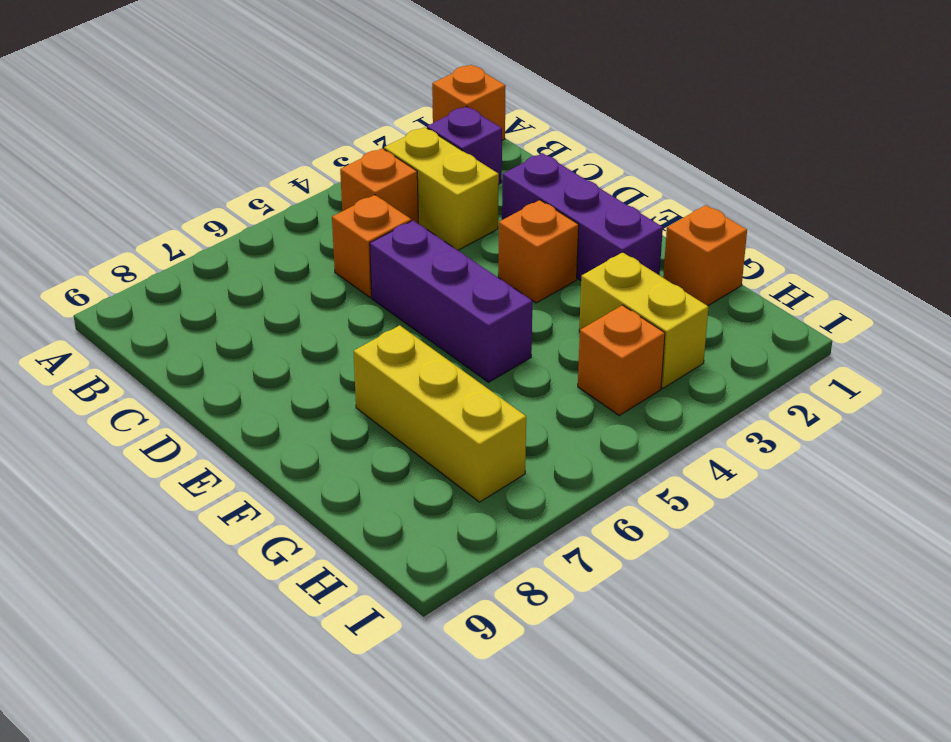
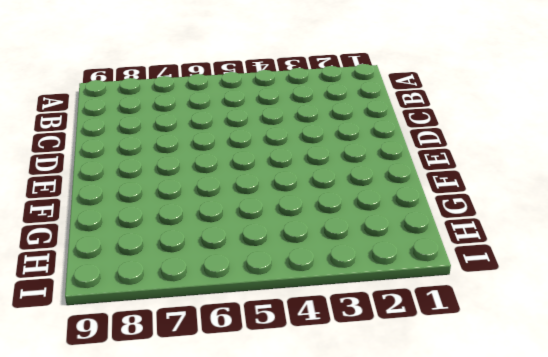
none -> orange 1x1 brick [432,65,506,140]
none -> purple 1x1 brick [427,107,502,184]
none -> yellow 1x2 brick [384,127,499,250]

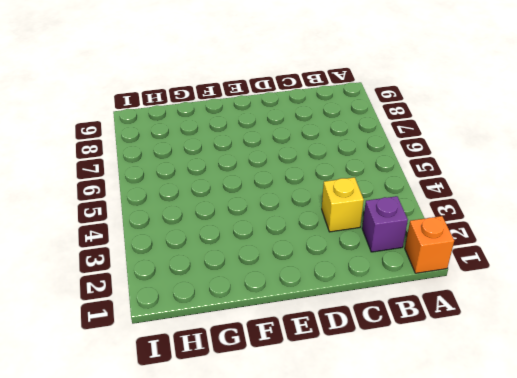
yellow 1x1 brick [322,177,364,232] -> yellow 1x2 brick [384,127,499,250]
none -> orange 1x1 brick [340,148,418,223]
none -> orange 1x1 brick [332,195,411,297]
none -> purple 1x3 brick [502,153,663,280]

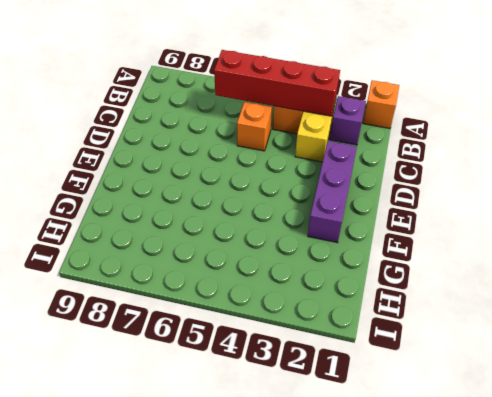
red 1x4 brick [214,50,340,116] -> none
none -> purple 1x3 brick [370,221,533,382]
none -> orange 1x1 brick [498,200,579,303]
none -> yellow 1x3 brick [354,325,526,502]

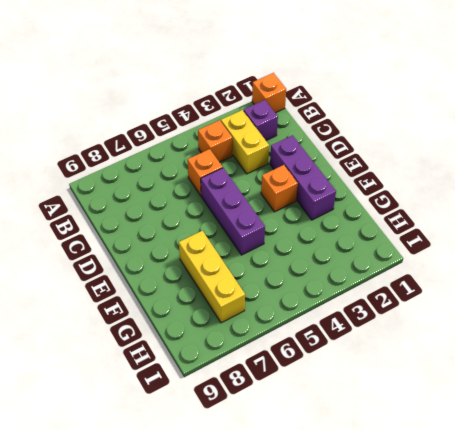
none -> orange 1x1 brick [663,205,747,306]
none -> yellow 1x2 brick [579,252,708,388]
none -> orange 1x1 brick [578,305,665,415]

